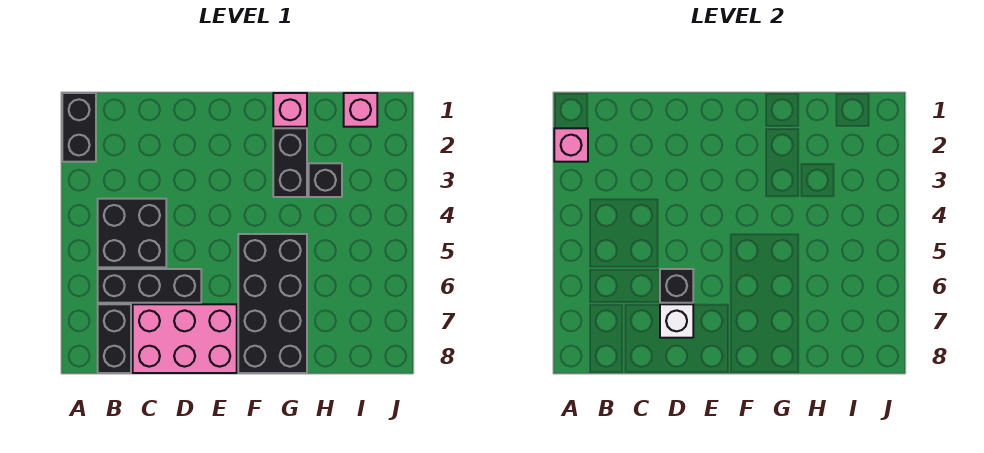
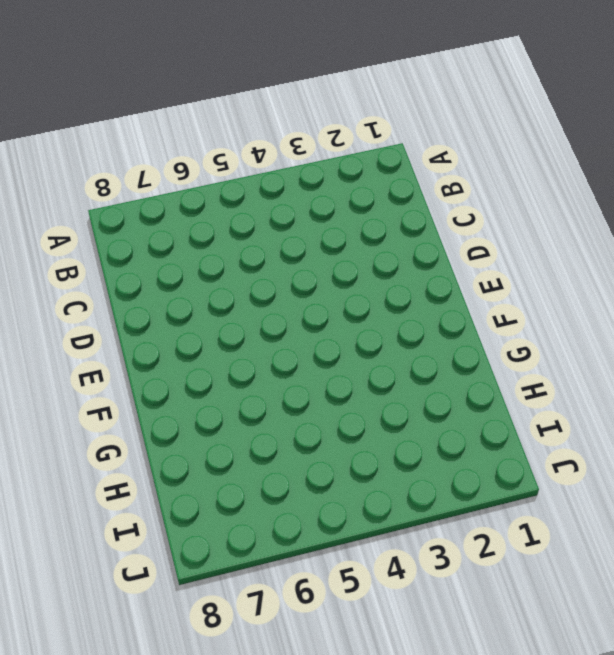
none -> black 1x2 brick [62,93,96,162]
none -> black 2x2 brick [98,199,166,267]
none -> black 1x3 brick [98,269,201,303]

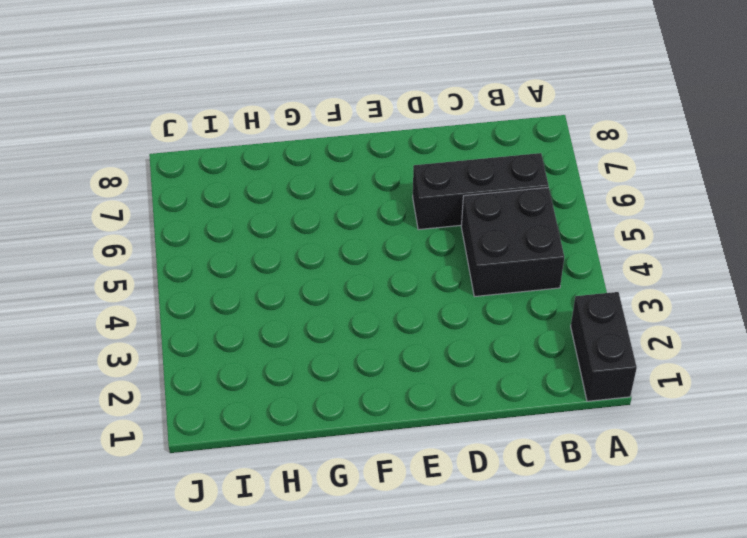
none -> black 1x2 brick [98,304,131,373]
none -> pink 2x3 brick [133,304,237,373]
none -> black 2x4 brick [238,234,307,373]

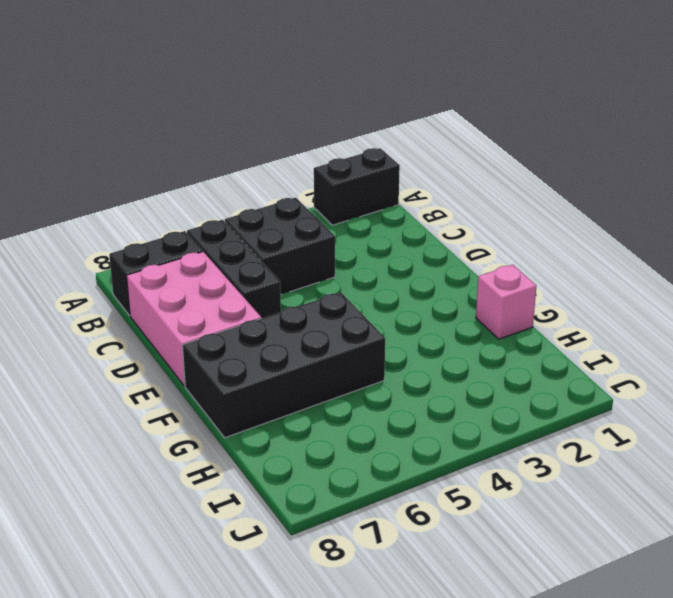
none -> black 1x2 brick [273,128,307,197]
none -> black 1x1 brick [309,163,342,197]
none -> pink 1x1 brick [344,93,377,127]

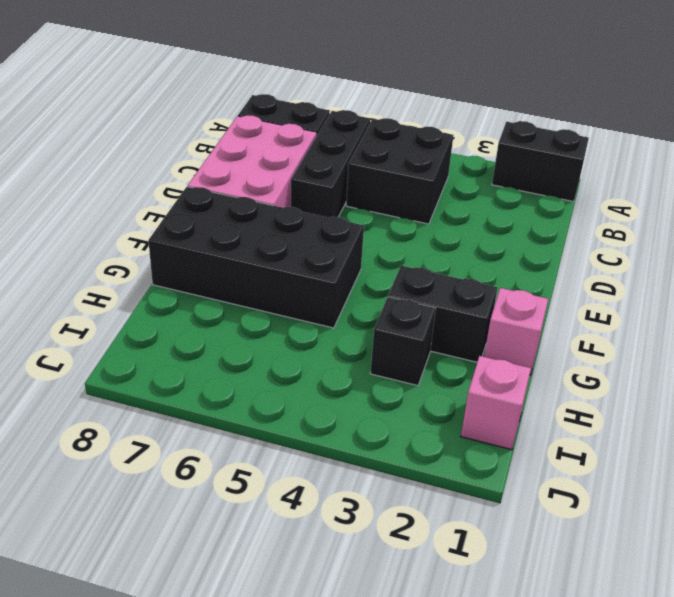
none -> pink 1x1 brick [554,128,588,162]
none -> black 1x1 brick [660,269,693,303]
none -> white 1x1 brick [660,304,693,338]

